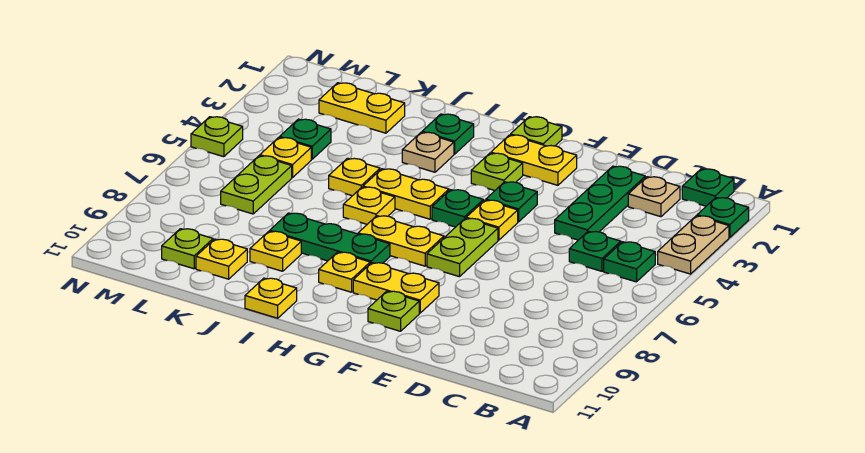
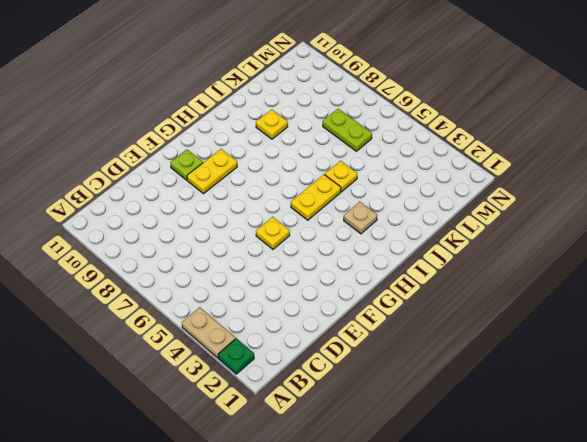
none -> green 1x1 plate [682,169,734,206]
none -> green 1x1 plate [604,242,655,282]
none -> tan 1x1 plate [628,177,680,217]
none -> green 1x1 plate [569,231,621,271]

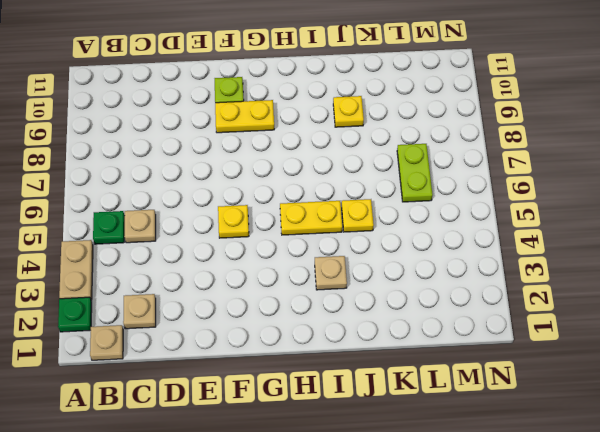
tan 1x1 plate [90,325,123,360] -> green 1x1 plate [682,169,734,206]
tan 1x1 plate [124,210,156,243] -> green 1x1 plate [569,231,621,271]
none -> green 1x3 plate [555,166,645,240]
none -> yellow 1x2 plate [491,135,577,185]
none -> green 1x1 plate [486,182,537,222]
none -> lime 1x2 plate [427,218,498,277]

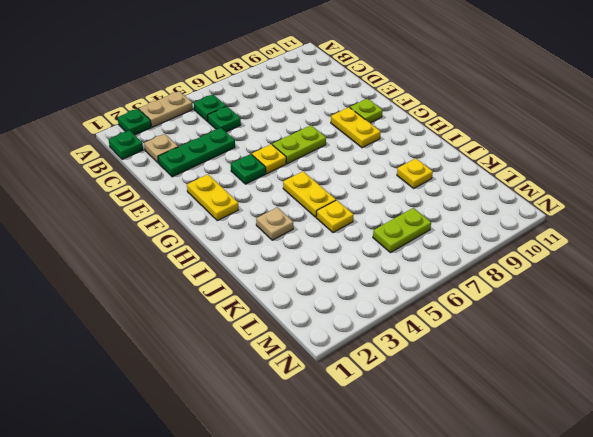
none -> lime 1x1 plate [511,117,562,146]
none -> lime 1x1 plate [471,153,523,191]
none -> green 1x1 plate [432,190,483,227]
none -> yellow 1x2 plate [358,216,444,266]

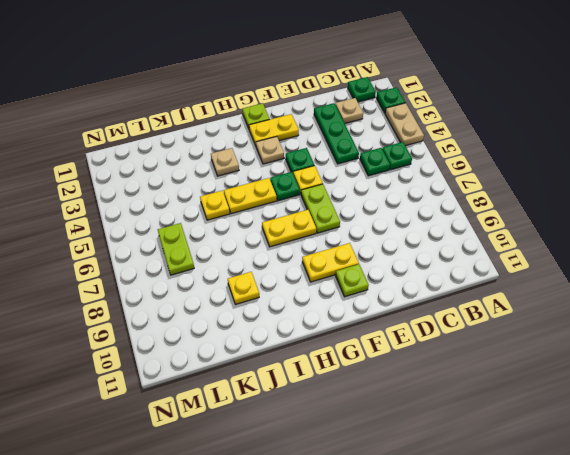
tan 1x1 plate [256,136,284,164] -> lime 1x1 plate [471,153,523,191]
none -> green 1x3 plate [270,213,390,264]
none -> yellow 1x1 plate [319,252,370,292]
none -> green 1x1 plate [422,114,474,154]
none -> yellow 1x1 plate [343,187,395,224]

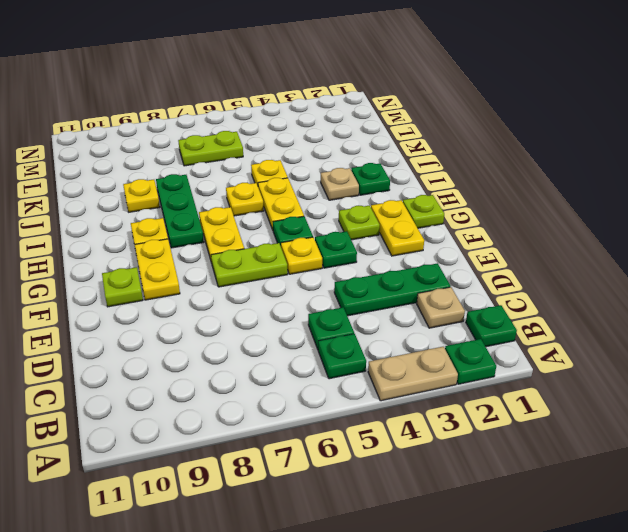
none -> yellow 1x1 plate [245,278,297,318]
none -> yellow 1x2 plate [319,83,405,133]
none -> yellow 1x1 plate [196,239,247,279]
none -> green 1x1 plate [280,119,331,159]

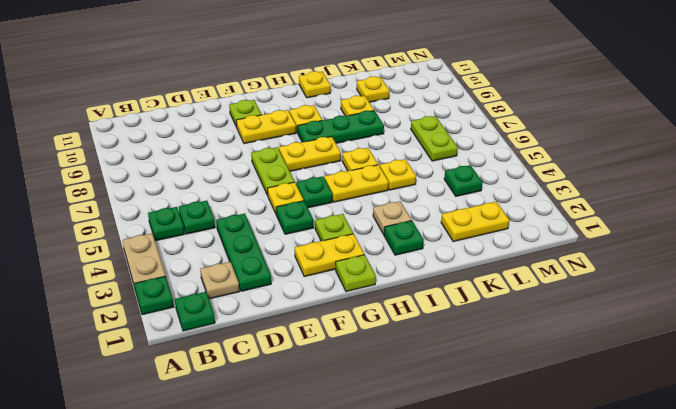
none -> yellow 1x1 plate [260,137,311,178]
none -> lime 1x1 plate [162,229,213,269]
none -> lime 1x1 plate [191,117,243,157]

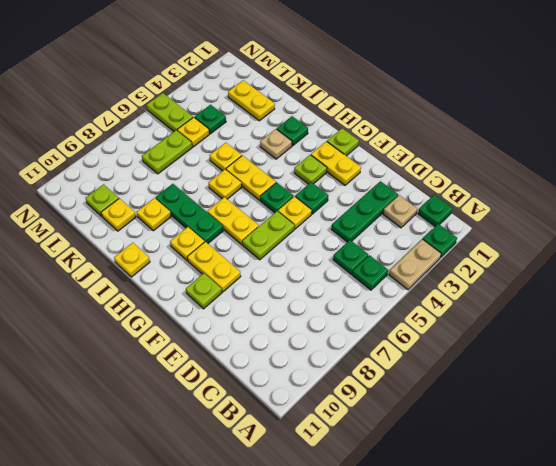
lime 1x2 plate [147,93,193,131] -> lime 1x1 plate [191,117,243,157]

